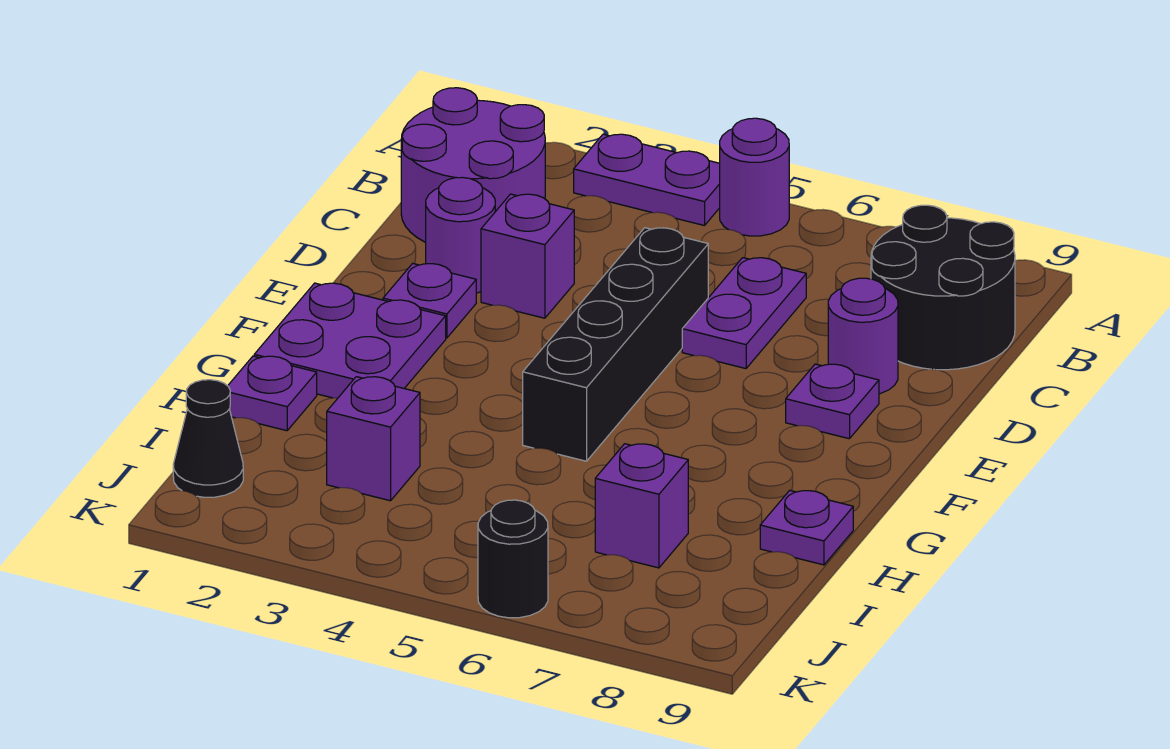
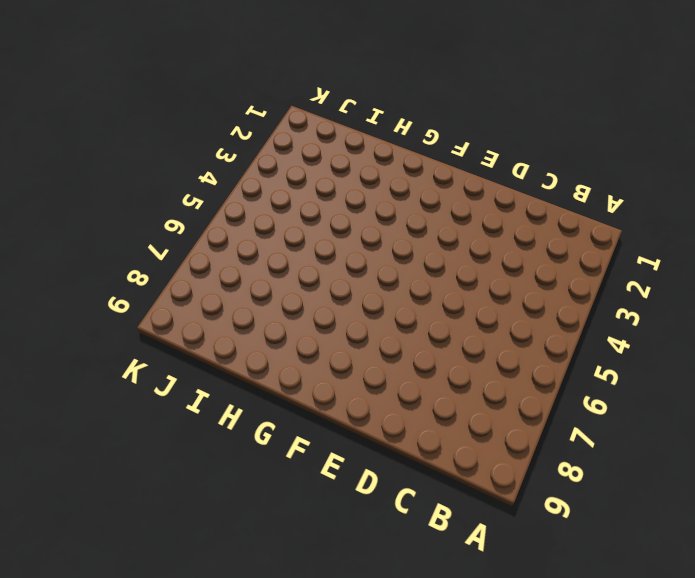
none -> purple 1x2 plate [574,134,720,226]
none -> purple 1x1 round brick [720,118,789,236]
none -> purple 2x2 round brick [401,88,545,242]

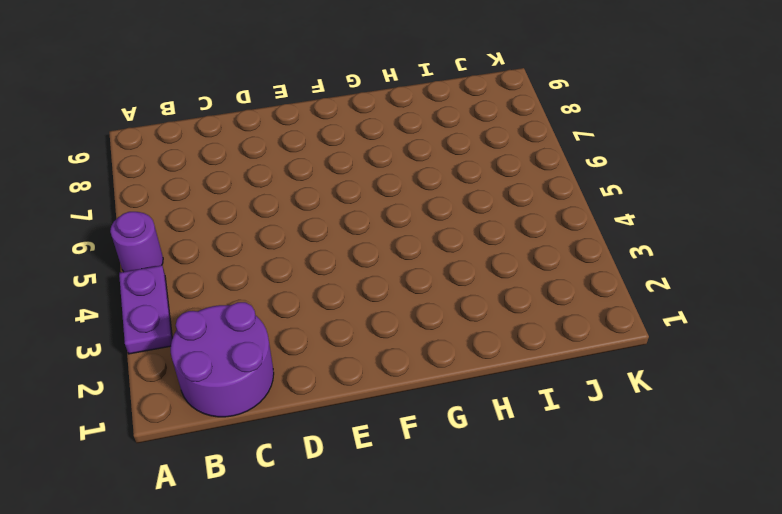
none -> black 2x2 round brick [871,205,1015,370]
none -> purple 1x2 plate [682,258,806,369]
none -> purple 1x1 round brick [426,177,495,293]

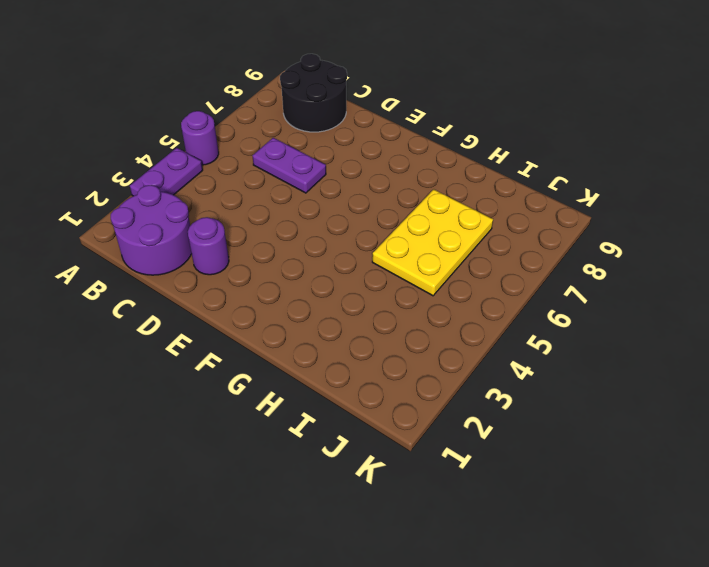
yellow 2x3 plate [372,189,493,296] -> purple 1x1 brick [595,444,688,568]
none -> purple 1x1 brick [481,194,574,318]
none -> black 1x4 brick [523,228,708,461]
none -> purple 1x1 round brick [828,278,898,394]

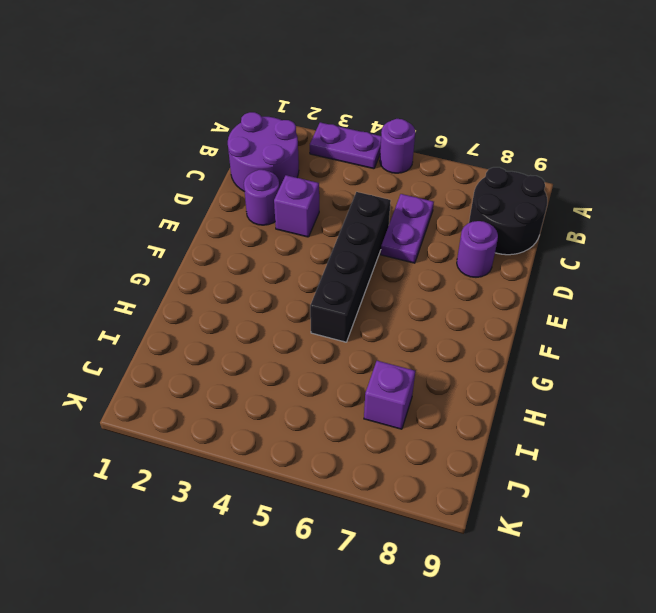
none -> purple 1x1 plate [383,263,476,338]
none -> purple 1x1 plate [786,364,879,439]
none -> purple 2x2 plate [254,283,446,398]

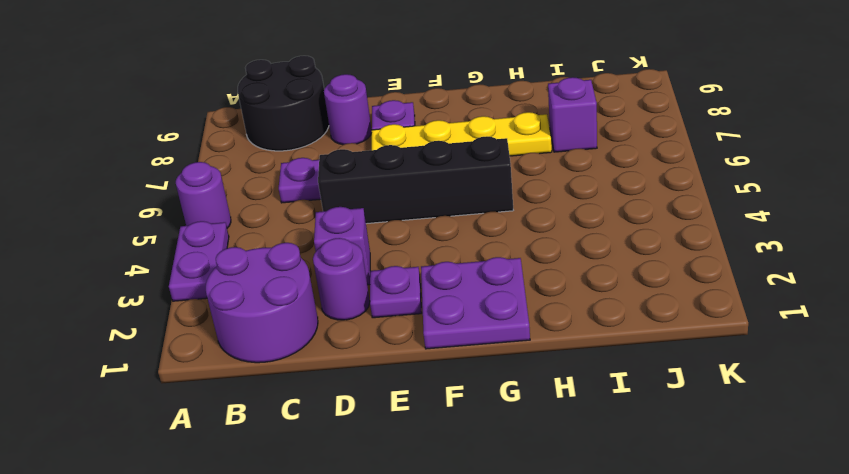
yellow 1x4 plate [372,112,552,156] -> none
none -> purple 1x1 plate [228,356,317,431]
none -> purple 1x1 plate [760,490,853,565]
none -> purple 1x1 brick [327,377,420,501]

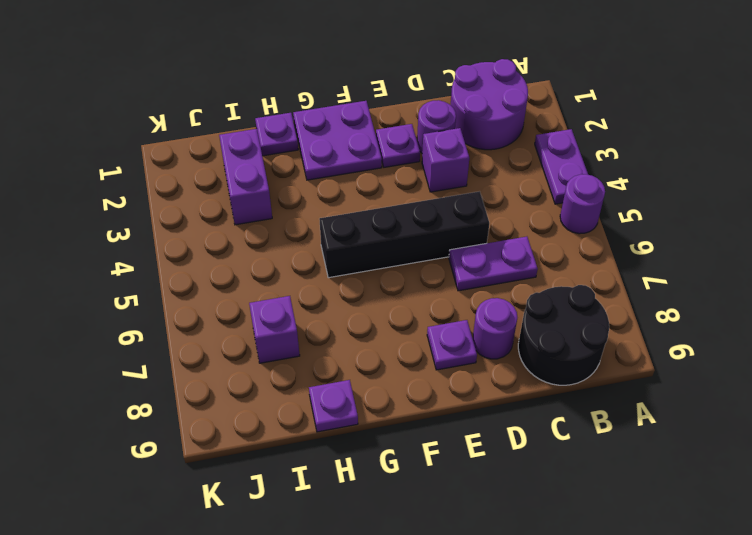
purple 1x2 brick [219,129,272,225] -> purple 1x1 brick [327,377,420,501]
none -> black 1x1 cone [173,380,243,497]
none -> black 1x1 round brick [478,500,548,618]

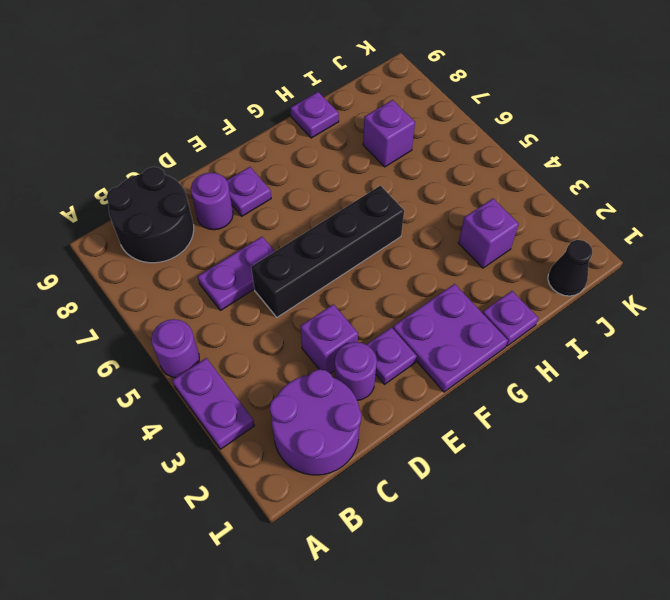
none -> black 1x1 round brick [478,500,548,618]

